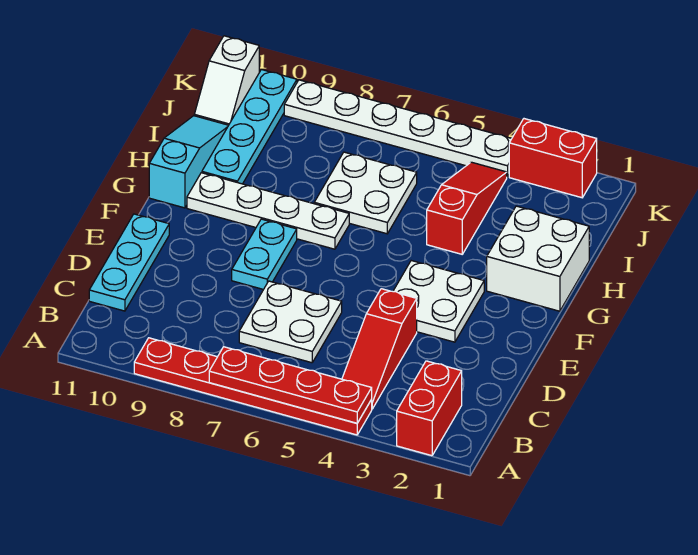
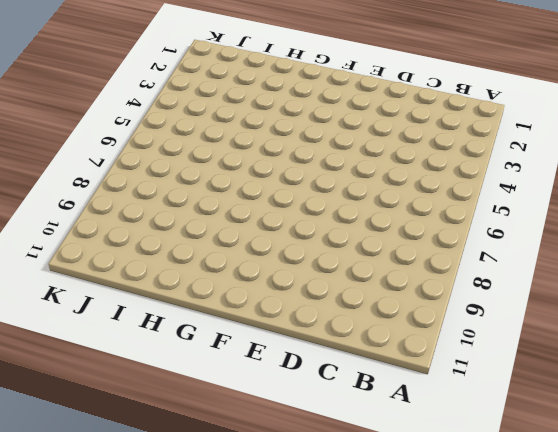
none -> red 1x2 brick [397,361,462,456]
none -> red 1x6 plate [134,338,372,435]
none -> red 1x3 slope [342,289,417,409]

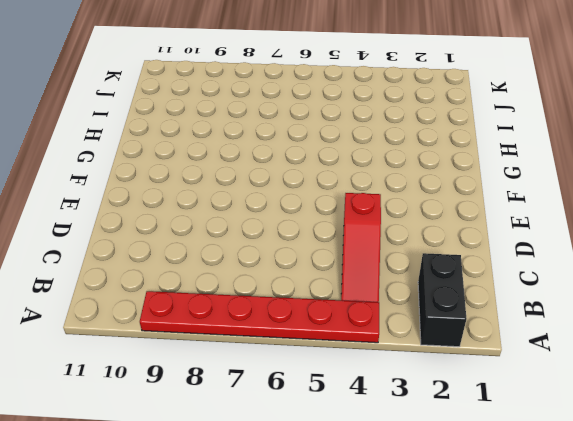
black 1x2 brick [418,253,467,347] -> red 1x2 brick [397,361,462,456]
none -> white 2x2 plate [239,281,342,363]
none -> cyan 1x3 plate [89,214,169,311]
none -> white 2x2 plate [393,261,484,342]

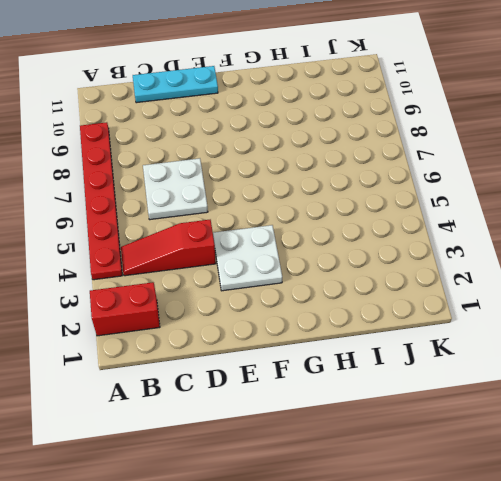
none -> cyan 1x2 plate [232,219,297,289]
none -> white 2x2 brick [487,206,589,311]
none -> white 1x4 plate [187,173,349,249]

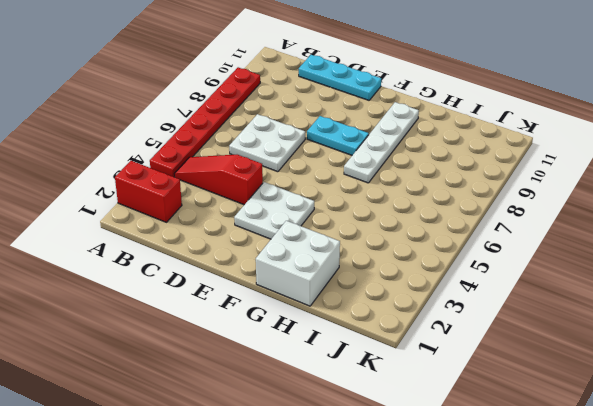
none -> cyan 1x3 slope [149,116,229,208]
none -> red 1x3 slope [427,162,507,254]
none -> white 2x2 plate [314,152,417,234]

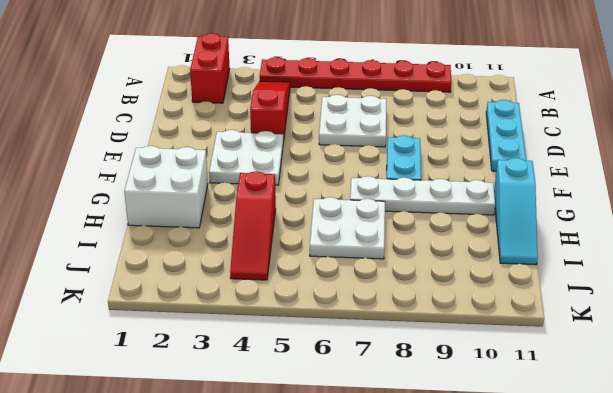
none -> cyan 1x4 plate [202,70,297,184]
none -> white 1x2 slope [194,36,259,125]
none -> red 1x2 brick [509,119,597,198]

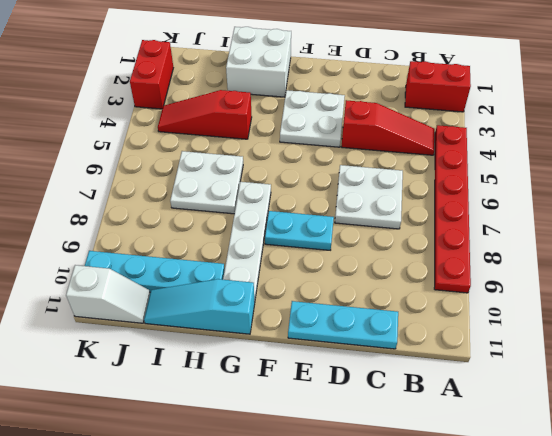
none -> white 1x6 plate [284,80,512,177]
none -> red 1x4 plate [209,347,372,423]

